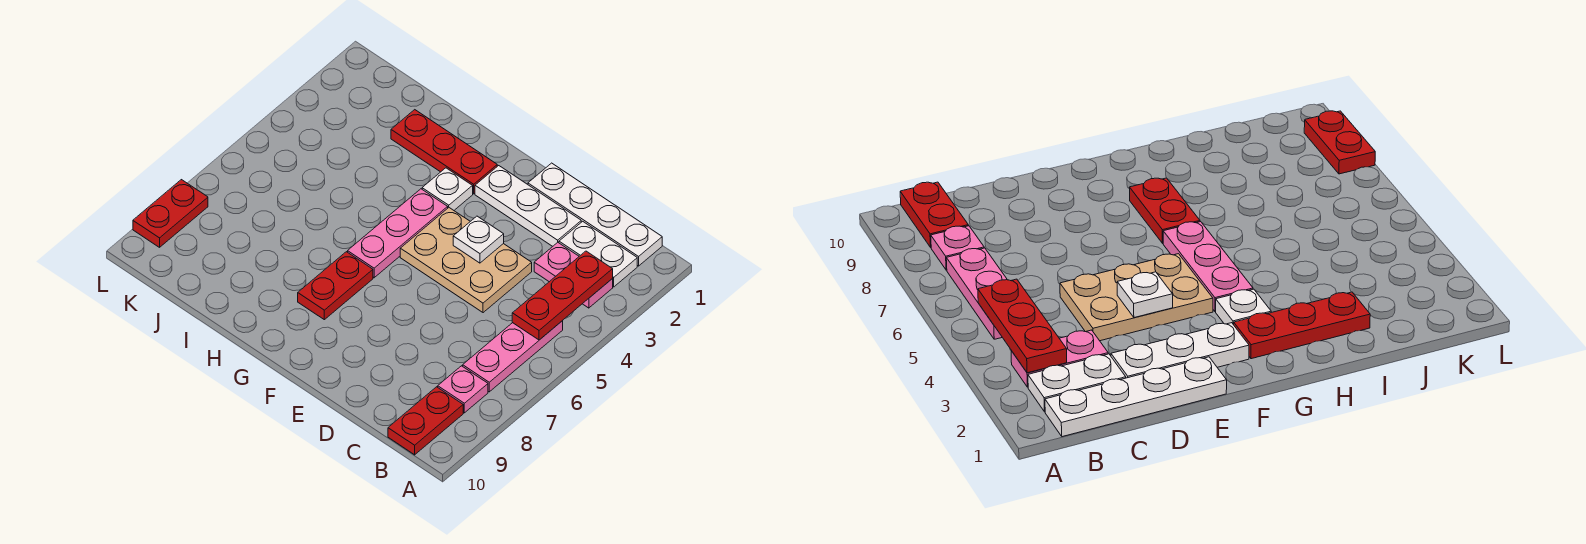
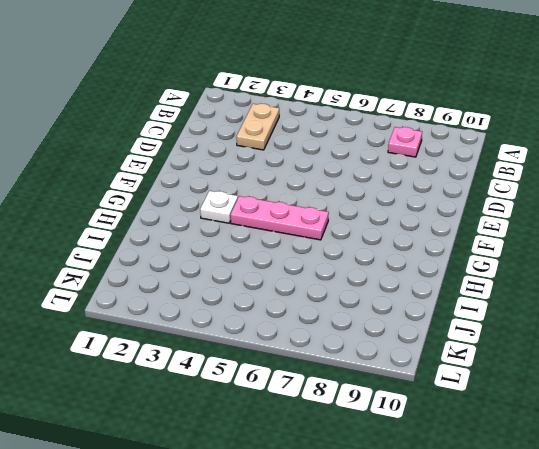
tan 1x2 plate [236,104,279,150] -> pink 1x2 plate [534,243,613,308]
none -> white 1x4 plate [528,163,662,266]
none -> white 1x2 plate [559,221,637,287]
none -> pink 1x3 plate [463,321,563,392]

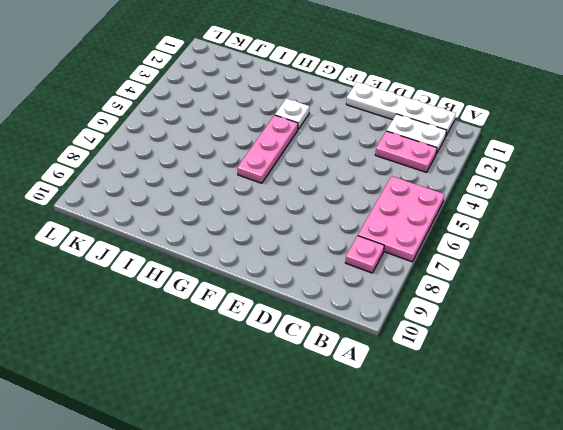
pink 2x3 plate [358,176,444,262] -> pink 1x3 plate [463,321,563,392]
none -> red 1x2 plate [388,387,463,455]
none -> white 1x3 plate [475,166,581,246]
none -> tan 2x3 plate [400,208,532,313]

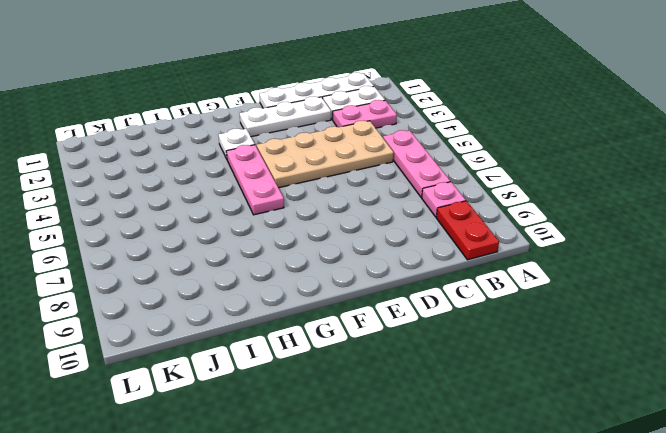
tan 2x4 plate [257,121,394,188] -> tan 2x3 plate [400,208,532,313]
none -> red 1x3 plate [391,110,497,194]
none -> red 1x2 plate [298,252,373,320]
none -> red 1x2 plate [133,180,208,247]

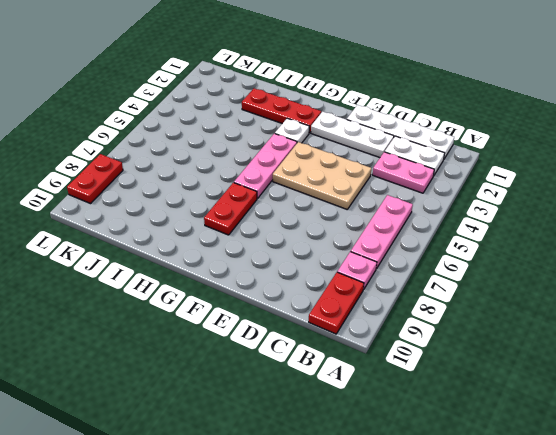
none -> red 1x3 plate [512,251,613,340]
none -> white 1x1 plate [453,216,504,263]

